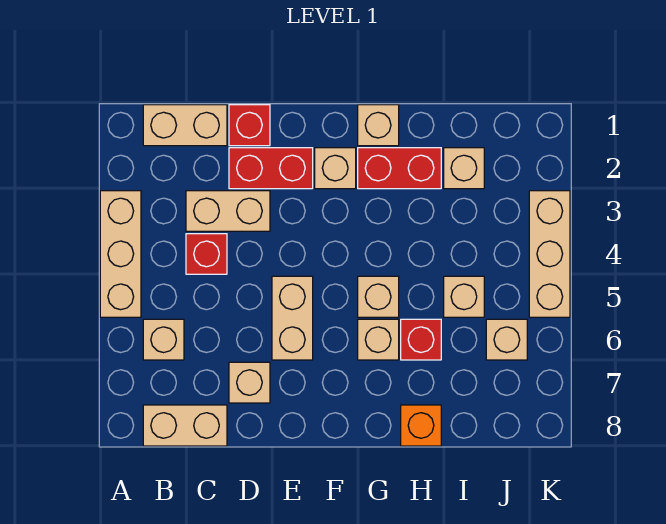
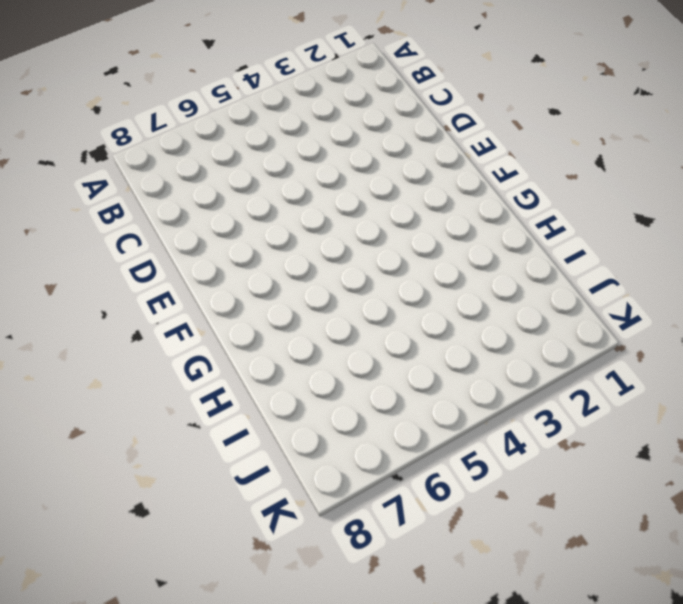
none -> tan 1x3 brick [100,191,141,317]
none -> tan 1x2 brick [143,105,227,146]
none -> tan 1x1 brick [143,319,184,360]

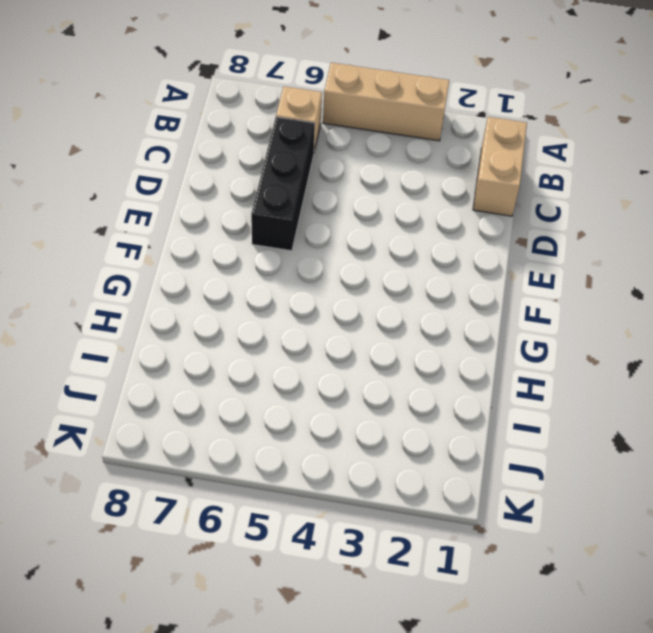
black 1x3 brick [251,117,315,251] -> tan 1x2 brick [272,276,313,360]
none -> tan 1x2 brick [143,405,227,446]
none -> tan 1x2 brick [186,191,270,231]
none -> red 1x1 brick [186,234,227,274]

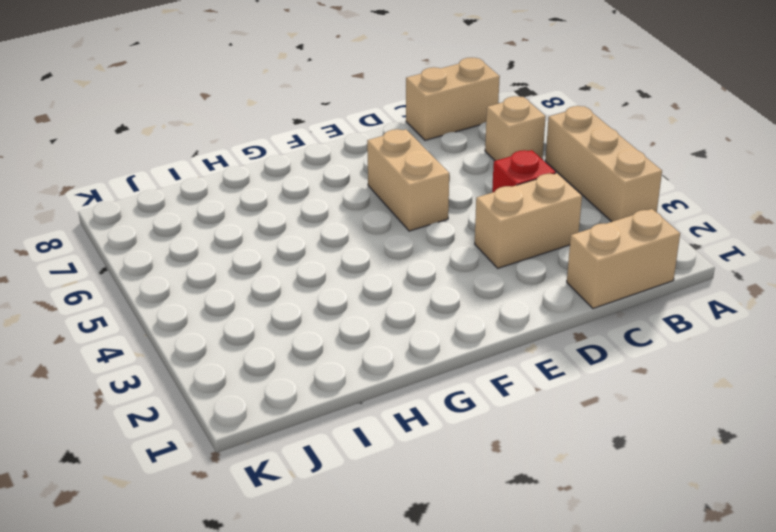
none -> red 1x1 brick [229,105,270,146]
none -> red 1x2 brick [229,148,313,189]
none -> tan 1x1 brick [229,362,270,403]

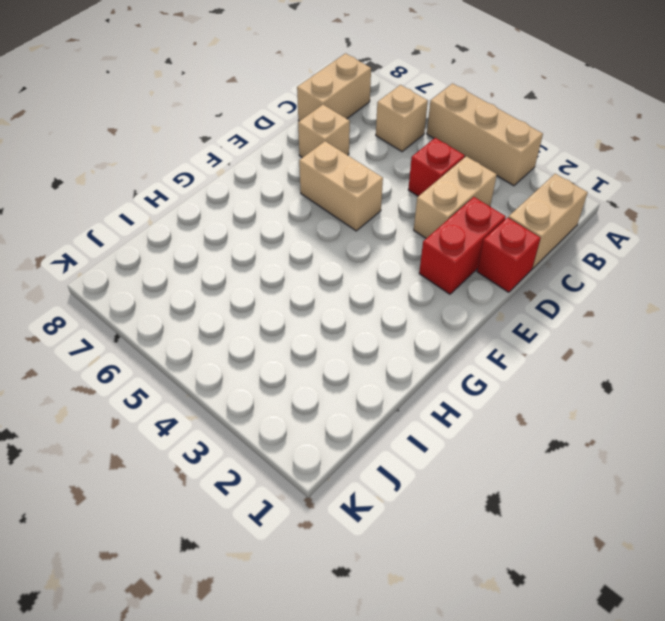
none -> tan 1x1 brick [315,148,356,189]
none -> tan 1x1 brick [358,105,399,146]
none -> red 1x2 brick [358,148,441,189]

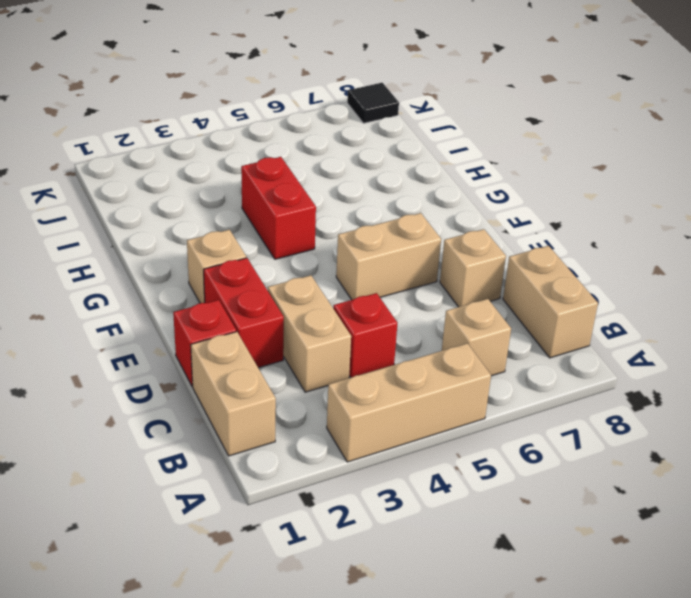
red 1x2 brick [241,157,316,259] -> red 1x2 brick moved to [358,148,441,189]
black 1x1 tile [347,83,399,123] -> none
none -> tan 1x1 brick [358,105,399,146]
none -> tan 1x1 brick [358,276,399,317]
none -> tan 1x1 brick [358,319,399,360]

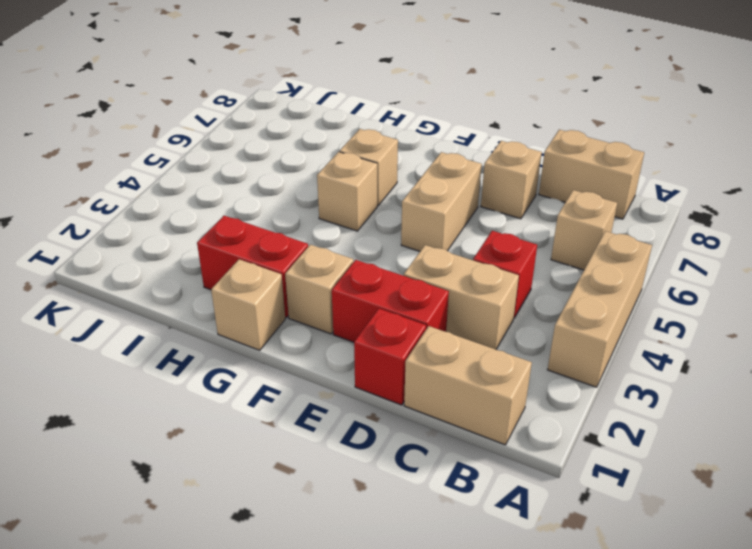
none -> red 1x1 brick [401,319,441,360]
none -> orange 1x1 brick [401,405,441,446]
none -> tan 1x1 brick [444,148,484,189]

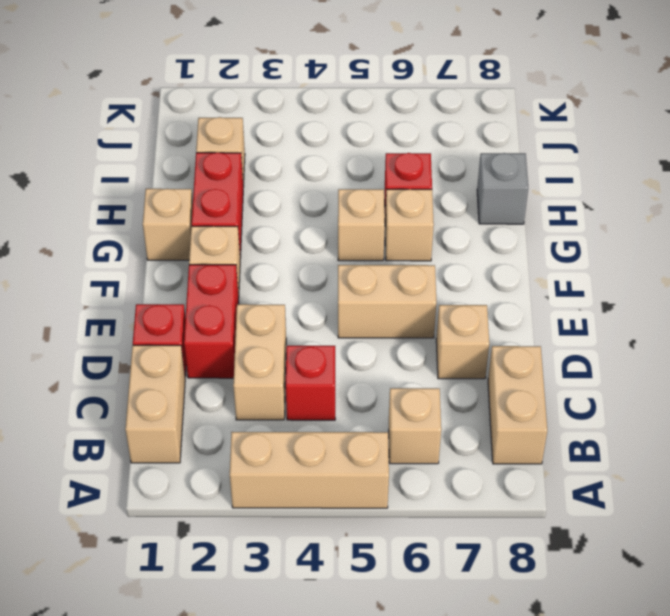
grey 1x1 brick [477,153,528,224] -> orange 1x1 brick [401,405,441,446]
none -> tan 1x1 brick [444,276,484,317]
none -> tan 1x1 brick [486,319,527,360]
none -> tan 1x3 brick [529,191,570,317]

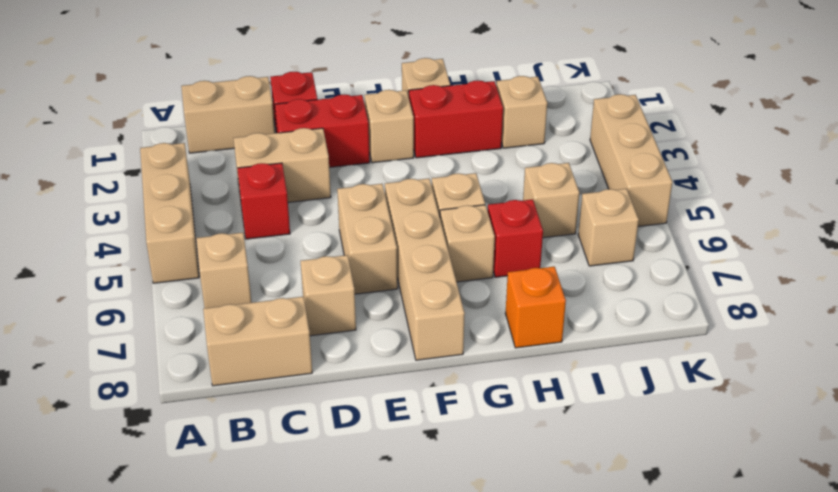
tan 1x4 brick [385,178,465,360] -> none

